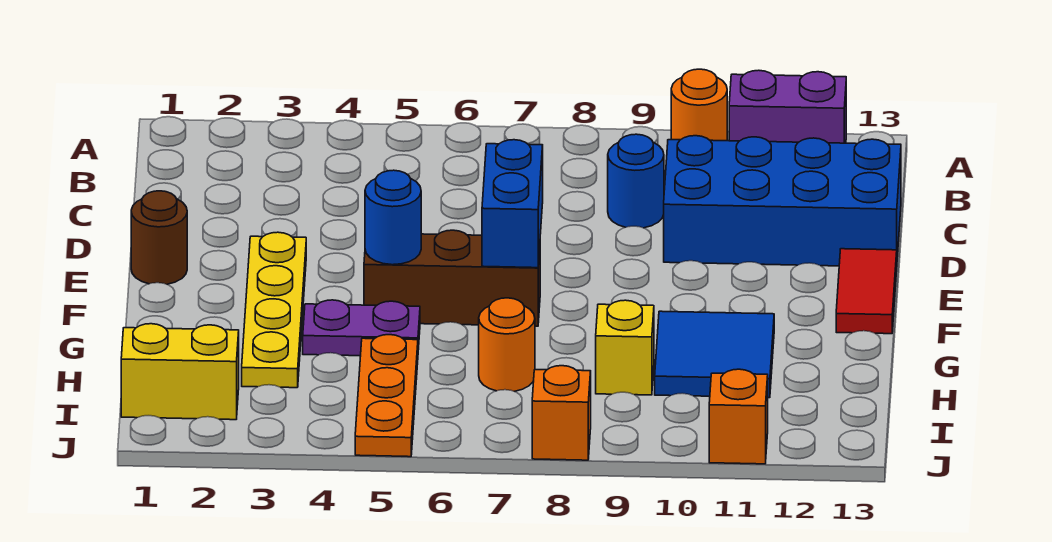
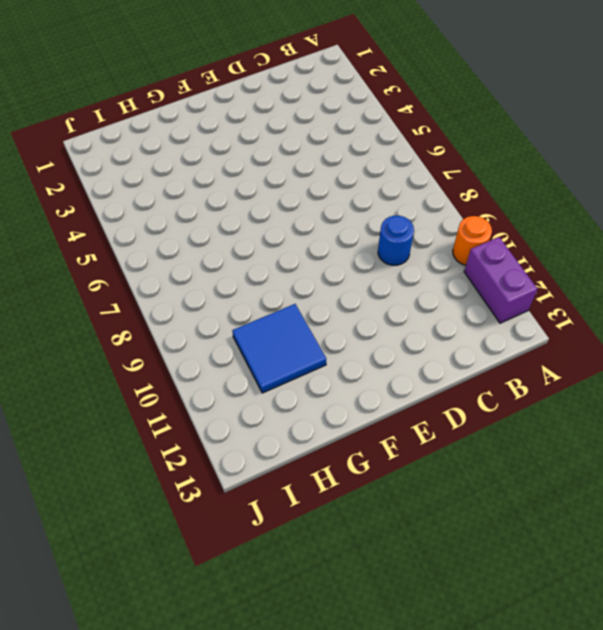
none -> blue 2x4 brick [664,136,901,266]
none -> brown 1x1 round brick [131,191,187,284]
none -> yellow 1x4 plate [242,232,306,388]

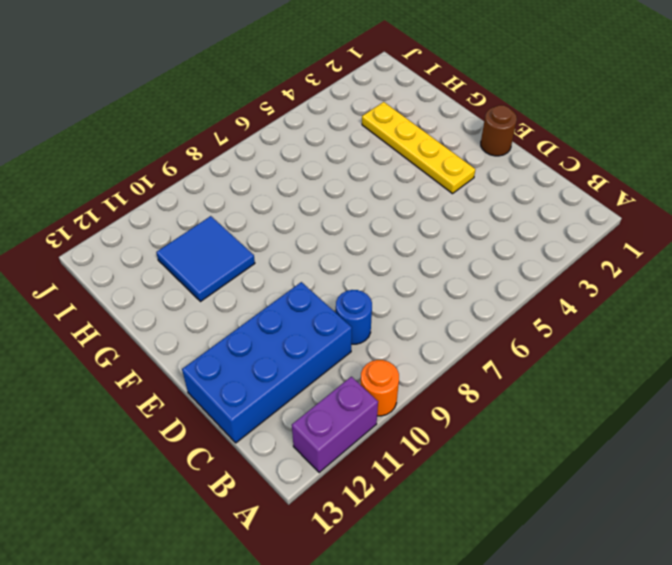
none -> red 1x2 tile [836,249,897,334]
none -> brown 1x3 brick [364,230,540,326]
none -> purple 1x2 plate [303,300,420,356]

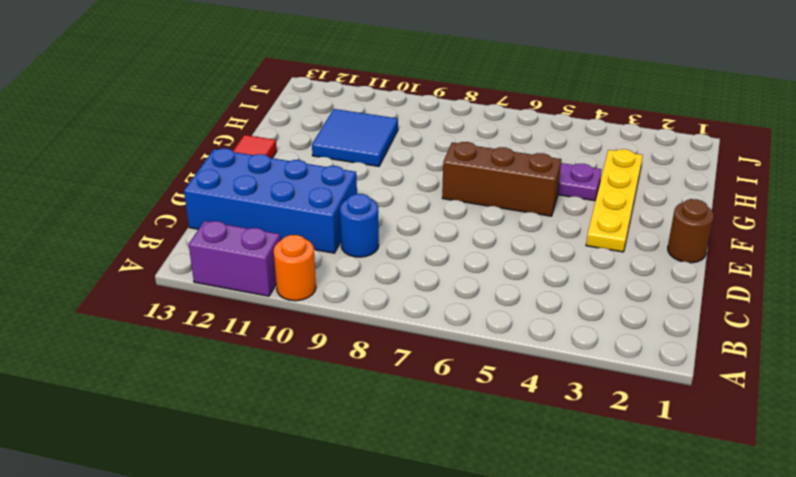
none -> orange 1x3 plate [355,335,418,457]
none -> orange 1x1 round brick [479,298,535,391]
none -> yellow 1x1 brick [596,300,654,395]

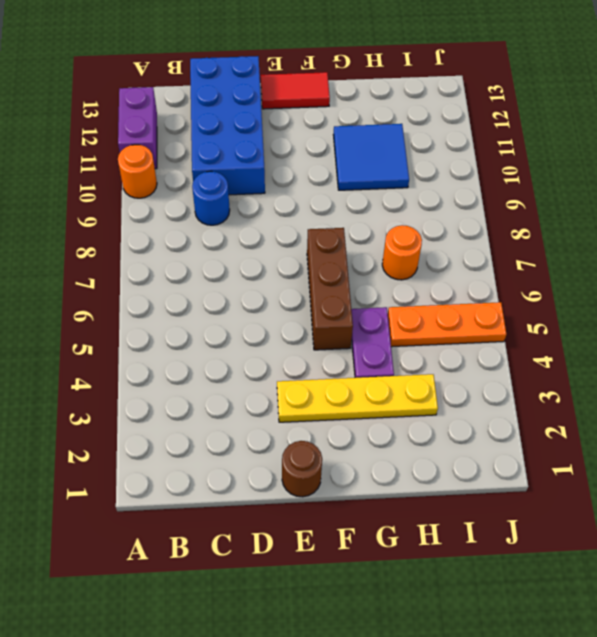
none -> yellow 1x1 brick [596,300,654,395]
none -> yellow 1x2 brick [121,324,239,420]
none -> orange 1x1 brick [532,366,591,460]

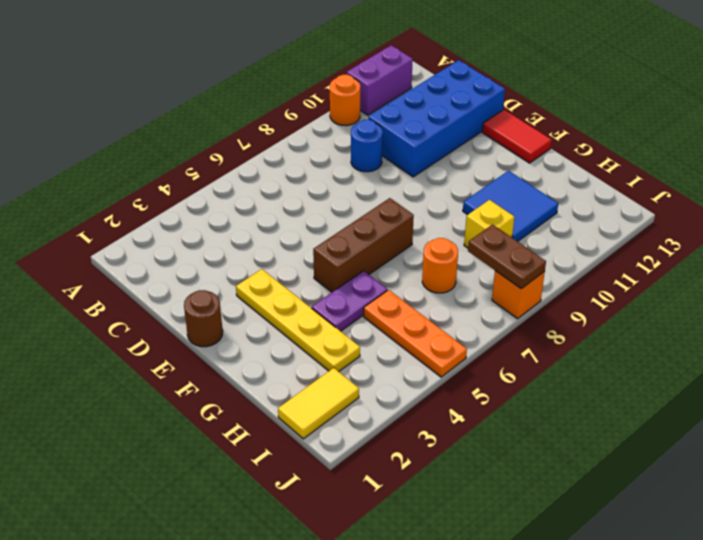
yellow 1x2 tile [278,368,359,439] -> yellow 1x2 brick [121,324,239,420]
brown 1x2 plate [468,225,546,289] -> none
none -> orange 1x1 brick [709,369,768,464]
none -> blue 1x2 brick [482,140,543,268]
none -> blue 1x1 round brick [365,170,421,265]

